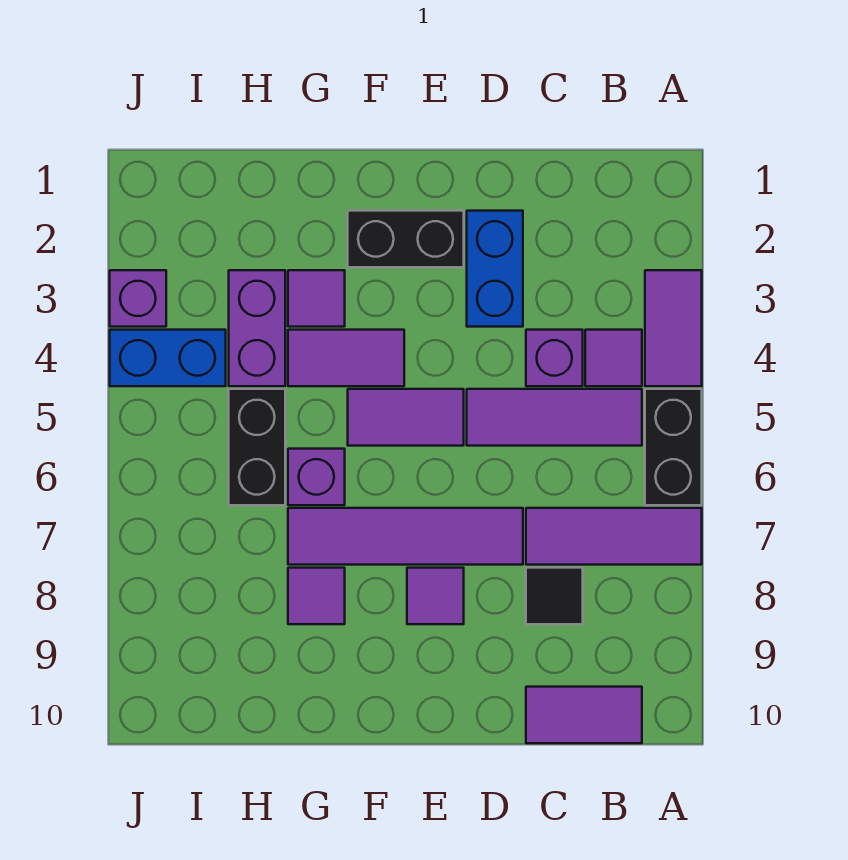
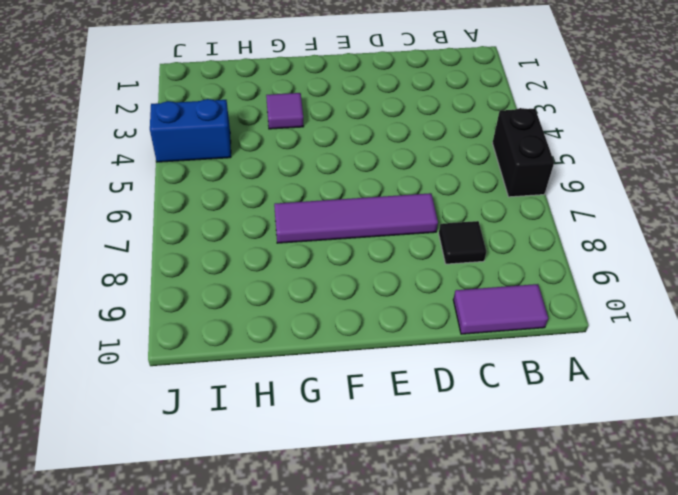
none -> purple 1x2 tile [645,270,702,386]
none -> purple 1x3 tile [526,508,702,565]
none -> purple 1x1 tile [585,330,642,386]

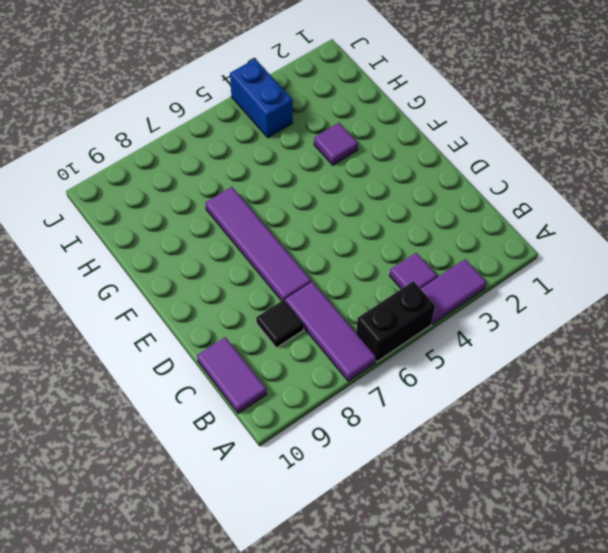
none -> purple 1x3 tile [467,389,642,446]
none -> purple 1x1 brick [526,330,583,386]
none -> blue 1x2 brick [467,211,523,327]

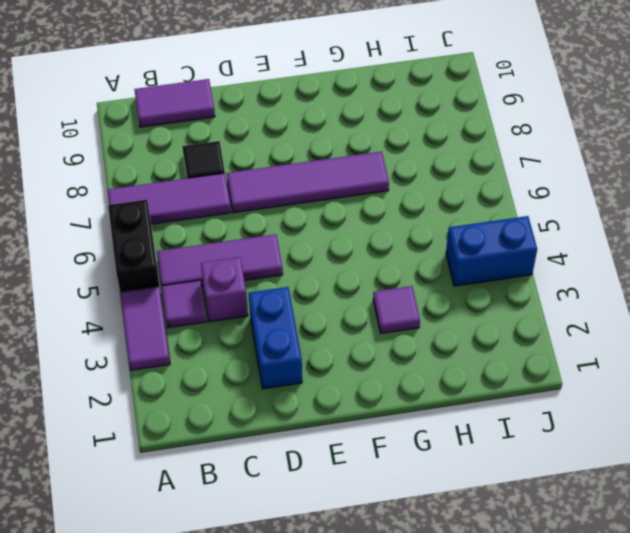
none -> black 1x2 brick [348,211,464,267]
none -> purple 1x2 tile [348,389,464,446]
none -> purple 1x1 tile [407,568,464,624]

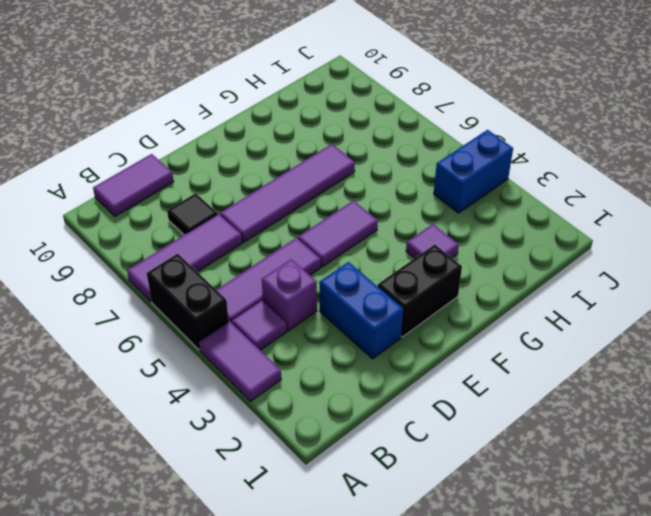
none -> purple 1x1 tile [407,568,464,624]
none -> purple 1x2 tile [288,330,404,386]
none -> purple 1x1 brick [288,449,345,505]

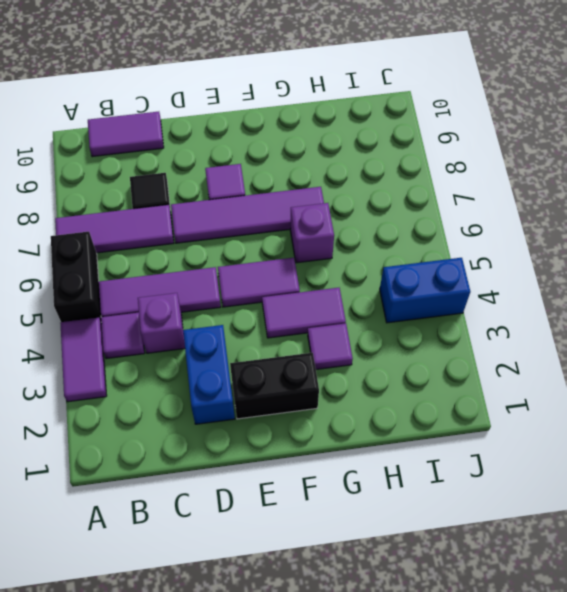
none -> purple 1x1 tile [288,568,345,624]
none -> purple 1x2 brick [229,270,285,386]
none -> black 1x2 brick [229,389,285,505]

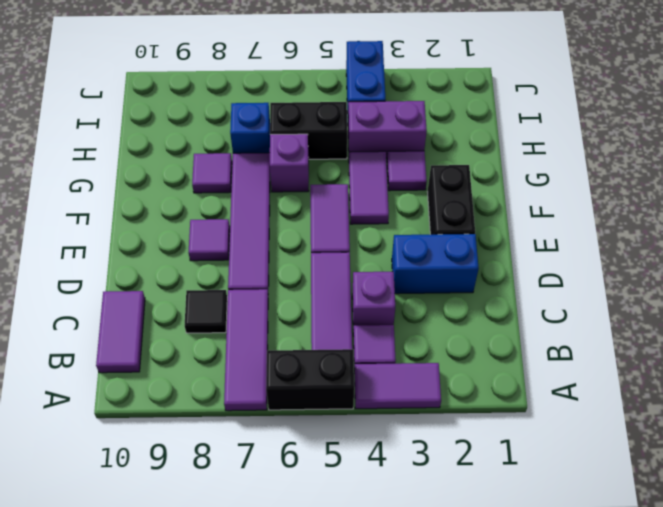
blue 1x1 brick [230,103,270,153] -> none
none -> purple 1x1 brick [110,270,166,327]

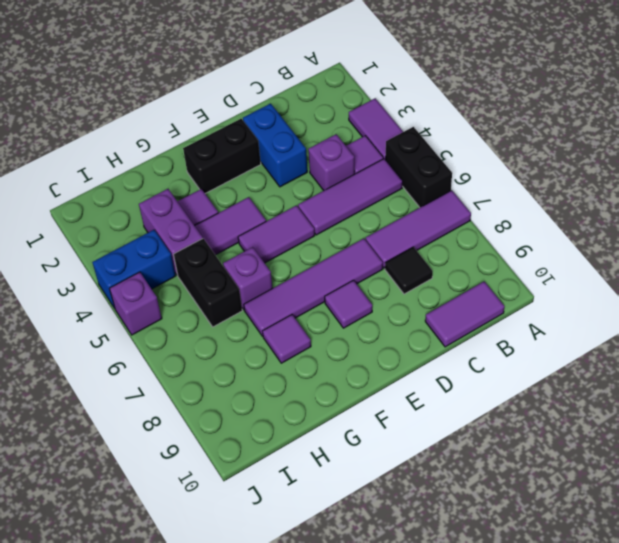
purple 1x1 brick [109,272,162,335] -> purple 1x1 brick moved to [110,270,166,327]

